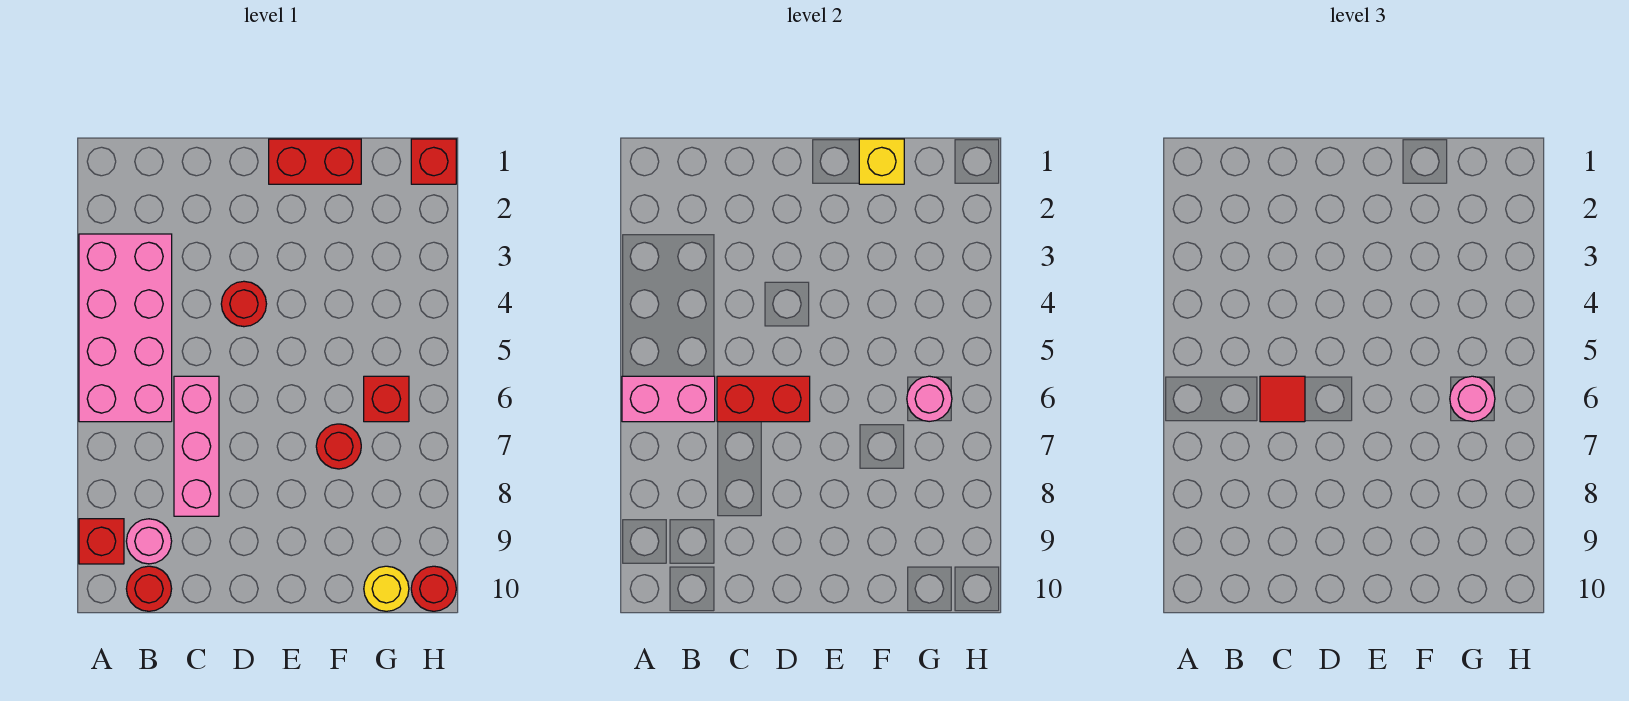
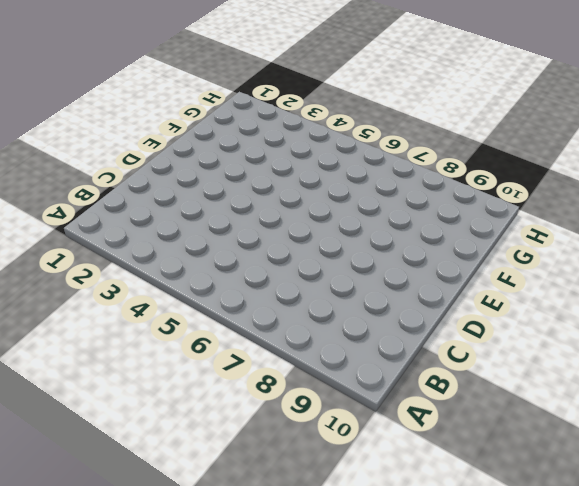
none -> pink 2x4 brick [79,234,172,422]
none -> red 1x1 brick [79,519,124,564]
none -> pink 1x1 round brick [126,519,172,564]

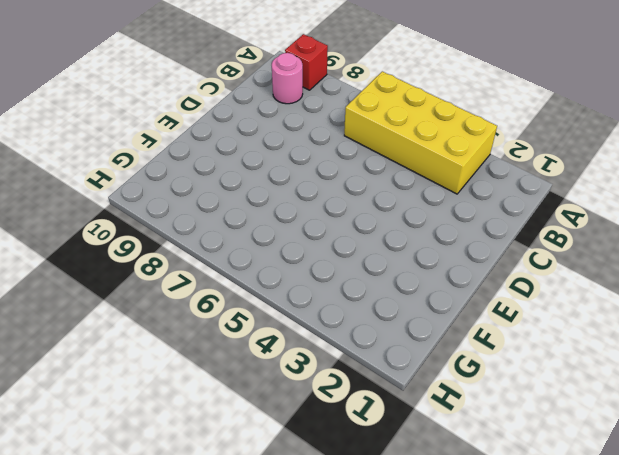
yellow 2x4 brick [344,71,497,194] -> pink 2x4 brick [79,234,172,422]
none -> red 1x1 round brick [126,566,172,611]
none -> pink 1x3 brick [174,376,219,516]
none -> red 1x1 round brick [221,281,266,327]

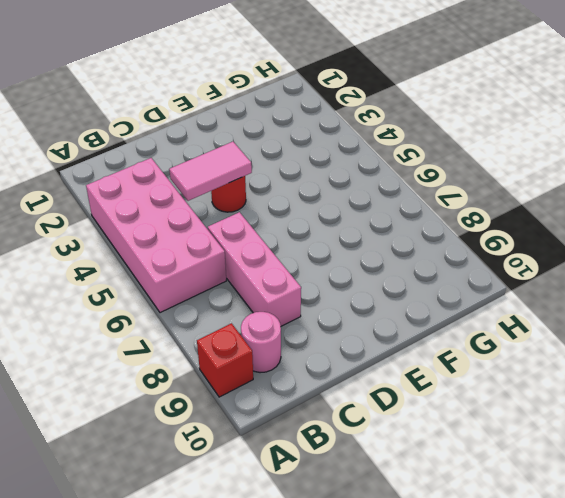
pink 1x2 tile [169,142,252,201] -> none
none -> red 1x1 round brick [126,566,172,611]
none -> red 1x2 brick [269,139,361,184]
none -> red 1x1 round brick [316,424,361,469]

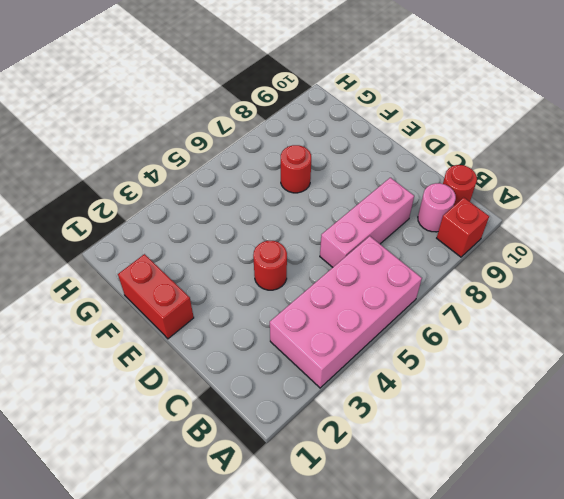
none -> red 1x1 brick [364,376,409,422]
none -> yellow 1x1 round brick [364,566,409,611]
none -> red 1x1 brick [411,139,456,184]

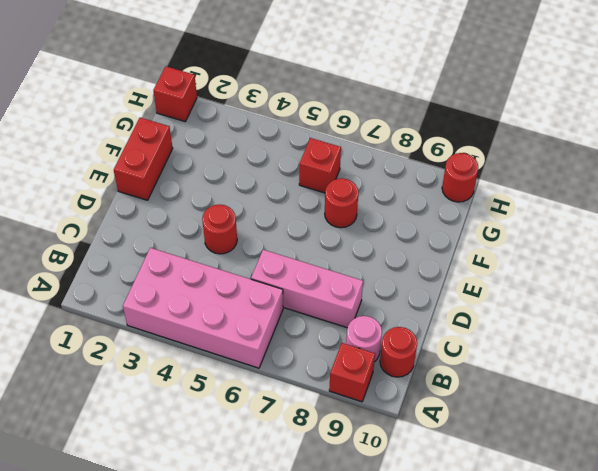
none -> yellow 1x1 round brick [364,566,409,611]
none -> pink 1x2 brick [622,376,715,422]
none -> red 1x2 brick [717,376,810,422]

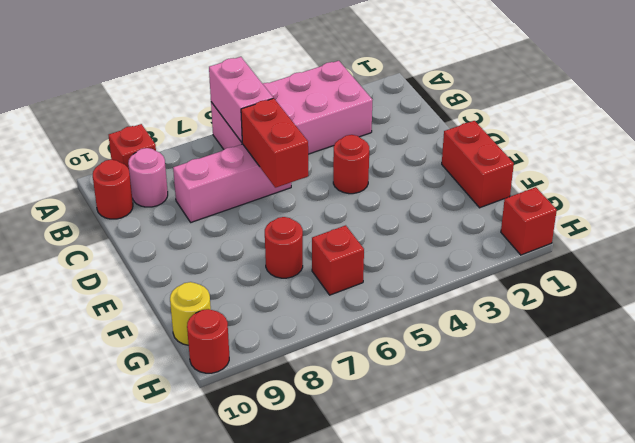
none -> yellow 1x1 brick [859,139,904,184]
none -> pink 1x1 round brick [907,376,952,422]
none -> red 1x1 tile [1260,376,1305,422]

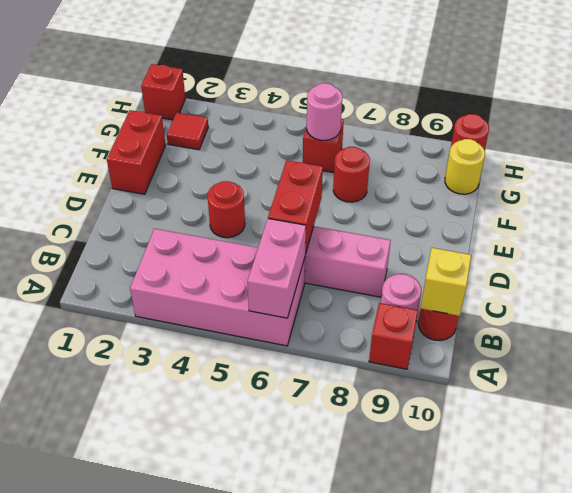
yellow 1x1 brick [421,248,471,316] -> yellow 1x1 brick moved to [859,139,904,184]
red 1x1 tile [167,112,208,150] -> red 1x1 tile moved to [1260,376,1305,422]
none -> pink 1x1 round brick [1450,376,1495,422]

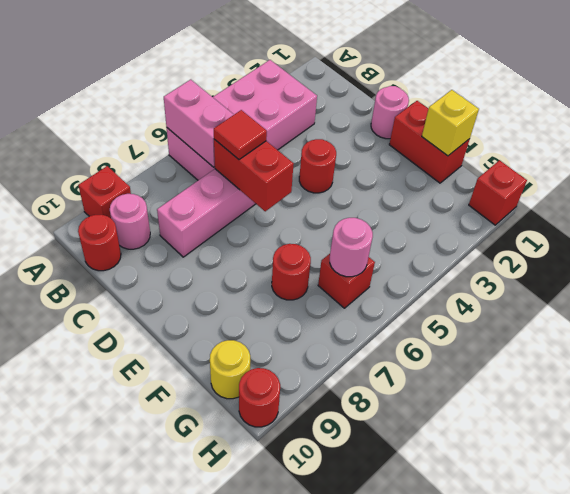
pink 1x1 round brick [371,86,409,139] -> pink 1x1 round brick moved to [1450,376,1495,422]

